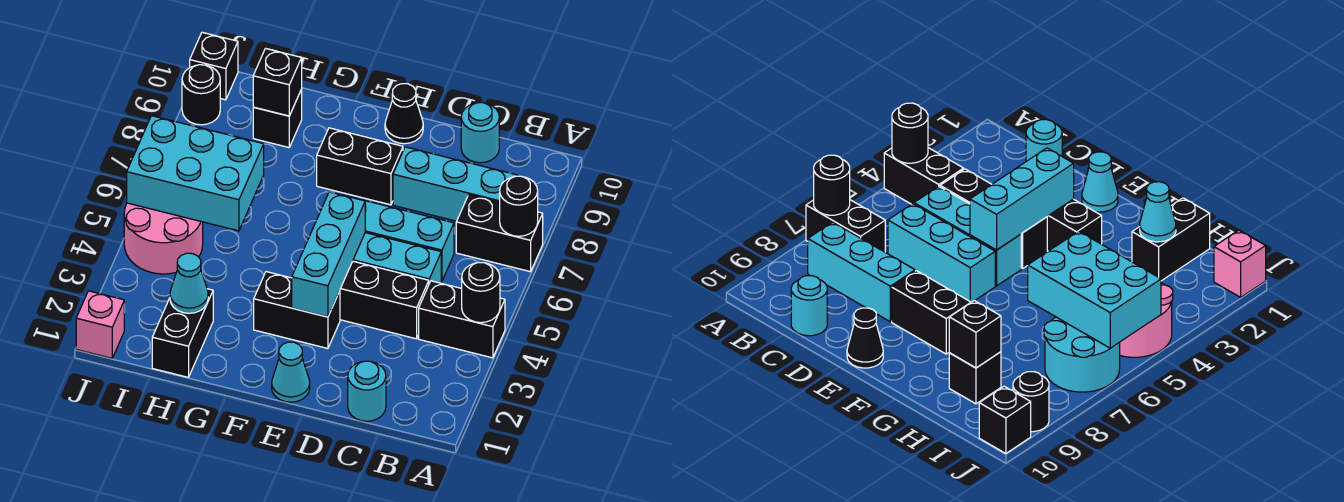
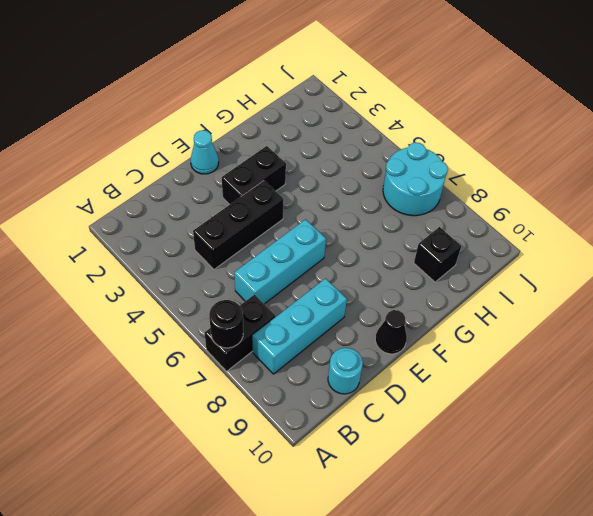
none -> black 1x2 brick [419,281,505,358]
none -> cyan 1x1 round brick [348,361,386,421]
none -> cyan 1x3 brick [353,233,441,283]

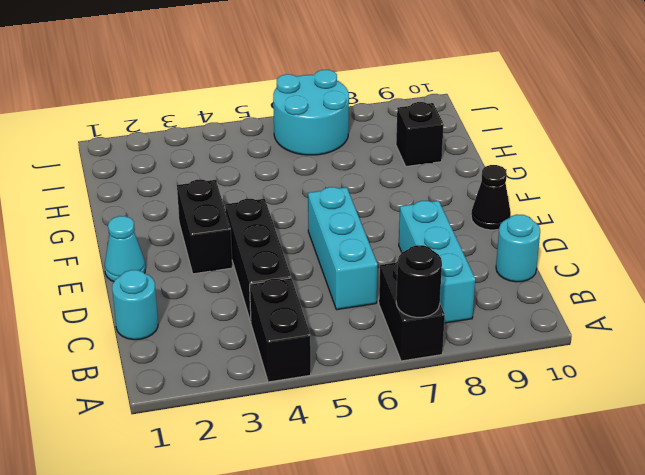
none -> cyan 1x3 brick [353,233,441,283]
none -> black 1x2 brick [317,128,403,205]
none -> black 1x2 brick [152,289,213,377]

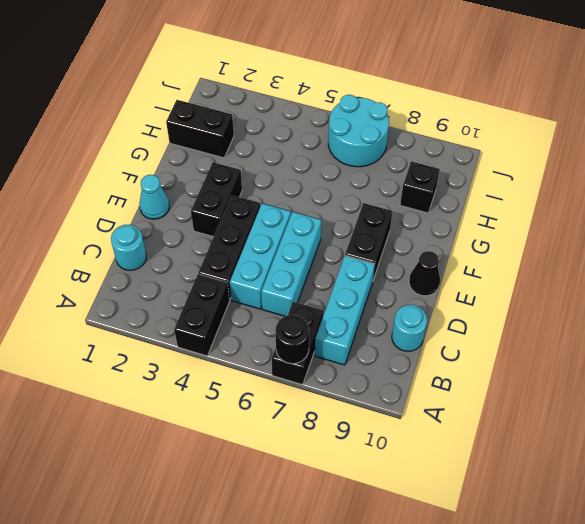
none -> pink 2x2 round brick [124,203,203,274]
none -> pink 1x1 brick [76,291,124,358]
none -> black 1x1 round brick [182,65,220,125]

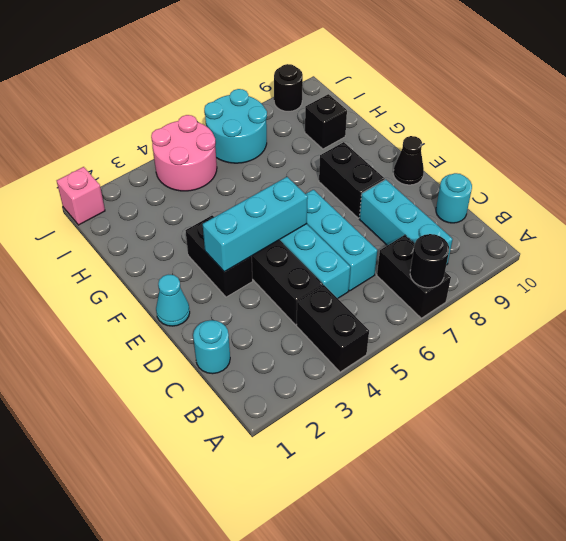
none -> black 1x2 brick [152,289,213,377]
none -> black 1x1 brick [190,32,238,100]
none -> black 1x1 round brick [462,262,500,323]

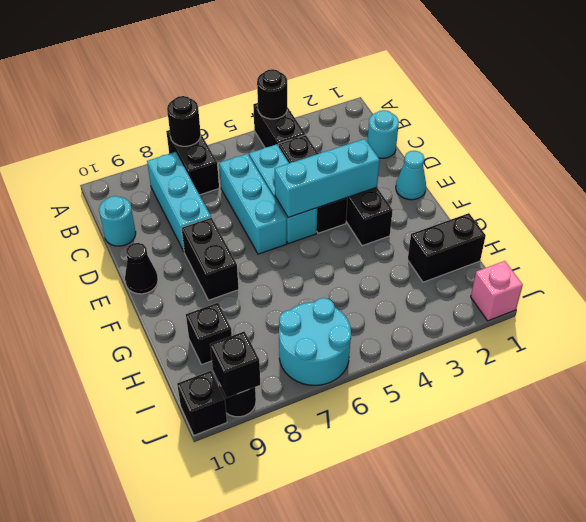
black 1x1 brick [210,331,260,398] -> black 1x1 brick moved to [253,49,302,116]
none -> pink 2x2 round brick [124,203,203,274]
none -> cyan 1x1 cone [170,253,208,313]
none -> cyan 2x3 brick [127,116,264,231]

